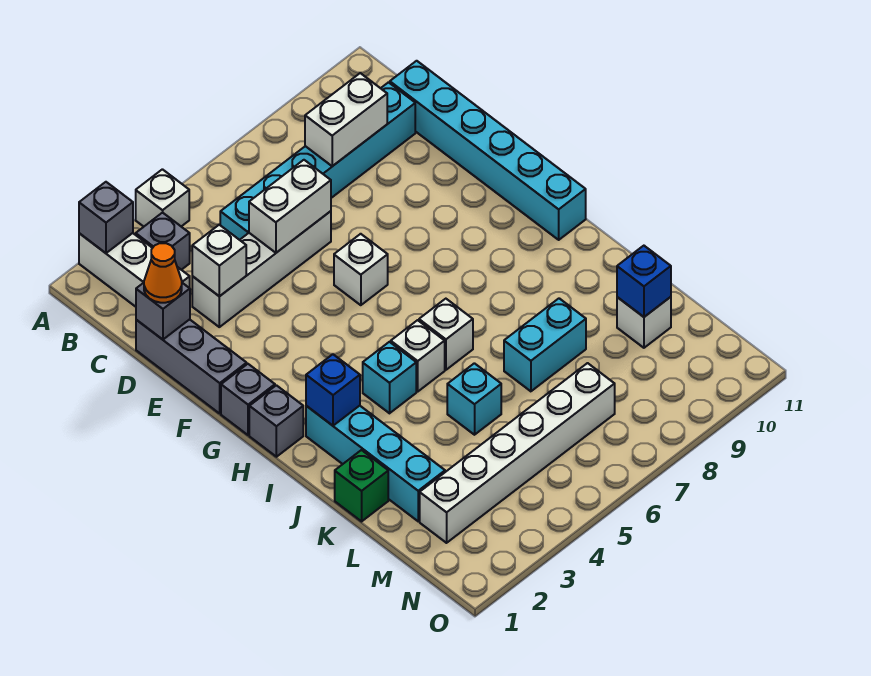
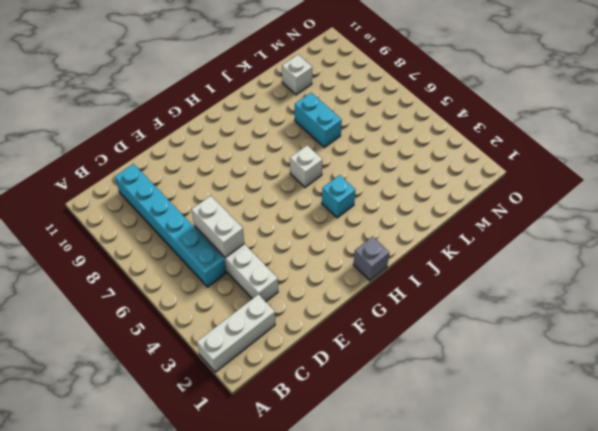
none -> white 1x1 brick [136,169,189,227]
none -> grey 1x1 brick [136,212,190,270]
none -> cyan 1x6 brick [390,61,586,240]

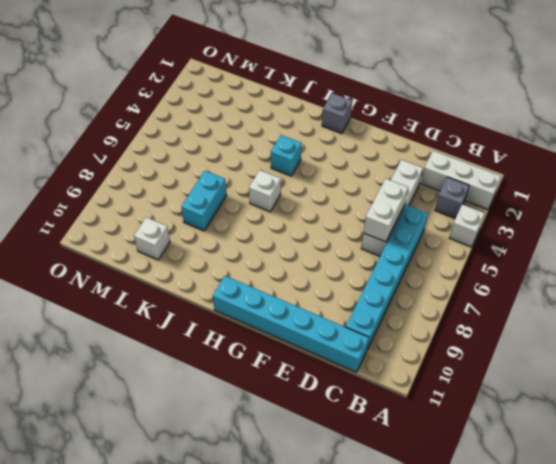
none -> grey 1x3 brick [136,319,247,413]
none -> white 1x1 brick [334,234,388,305]
none -> grey 1x1 brick [221,364,275,435]

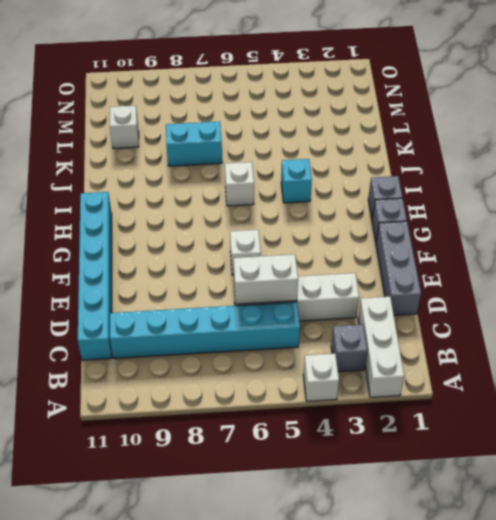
none -> cyan 1x4 brick [306,406,445,521]
none -> white 1x1 brick [391,320,445,391]
none -> green 1x1 brick [335,450,388,521]

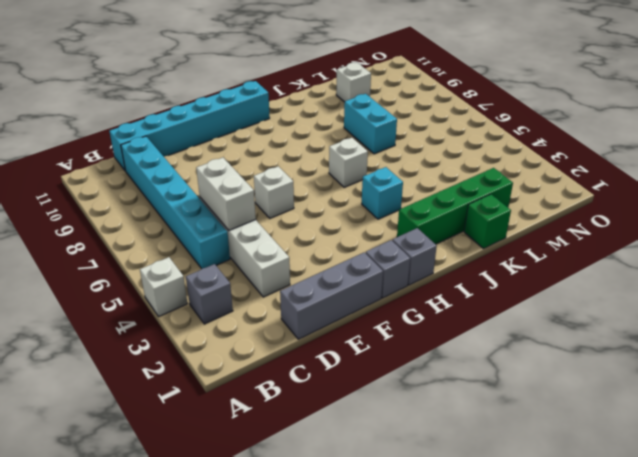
green 1x4 brick [397,168,513,244] -> cyan 1x4 brick [306,406,445,521]
none -> white 1x3 brick [79,233,190,307]
none -> white 1x1 brick [391,320,445,391]
none -> cyan 1x1 brick [447,363,501,435]

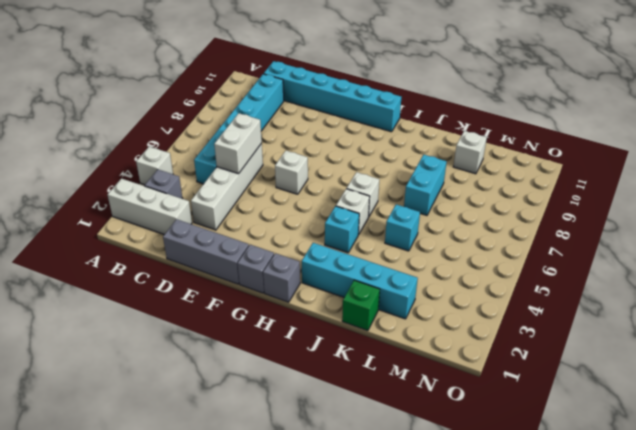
none -> white 1x6 brick [420,363,615,543]
none -> grey 1x1 brick [79,182,133,253]
none -> white 1x2 brick [305,73,387,166]

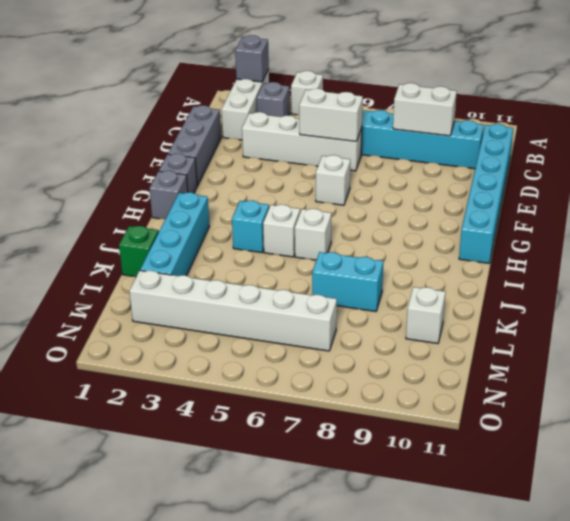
none -> cyan 1x1 brick [447,363,501,435]
none -> grey 1x1 brick [136,283,190,339]
none -> white 1x1 brick [192,225,246,296]

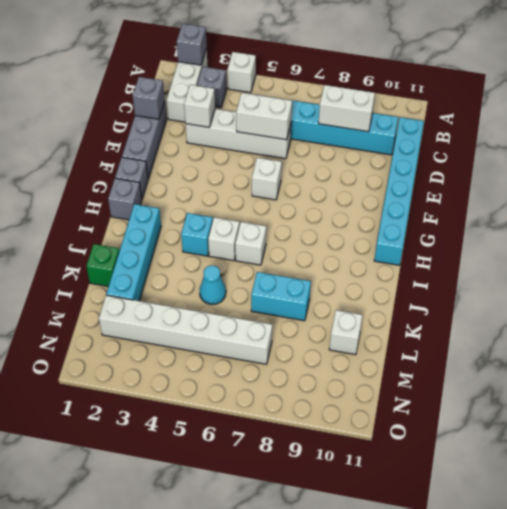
cyan 1x1 cone [200,266,226,304] -> cyan 1x1 brick [447,363,501,435]
none -> blue 1x1 brick [306,354,360,426]
none -> blue 1x1 brick [617,246,671,317]
none -> orange 1x1 cone [144,243,182,303]

